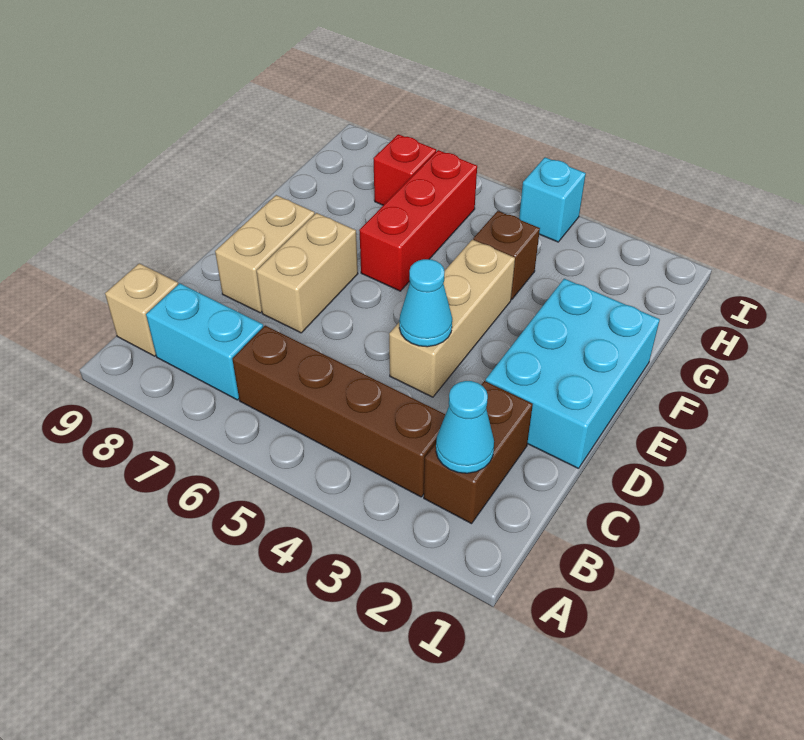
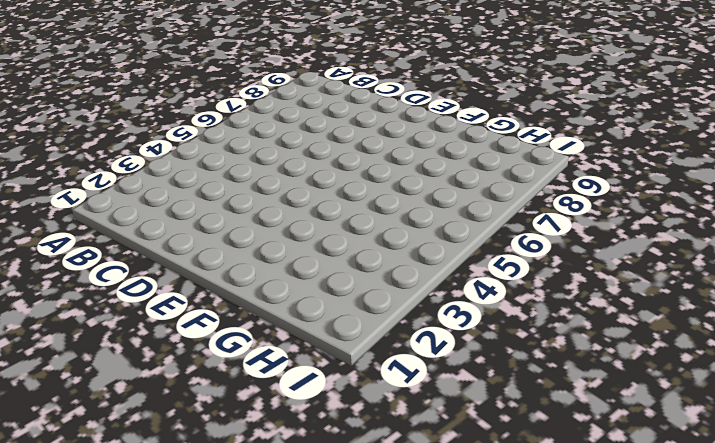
none -> brown 1x2 brick [424,381,533,524]
none -> brown 1x4 brick [232,326,445,497]
none -> cyan 1x2 brick [146,283,263,400]

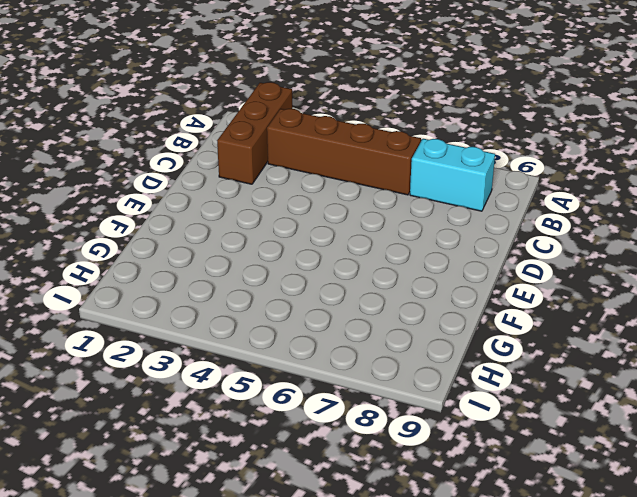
brown 1x3 brick [217,82,292,184] -> brown 1x2 brick [424,381,533,524]
none -> tan 1x1 brick [105,263,178,356]
none -> cyan 2x3 brick [486,279,660,469]
none -> tan 1x3 brick [389,240,515,397]

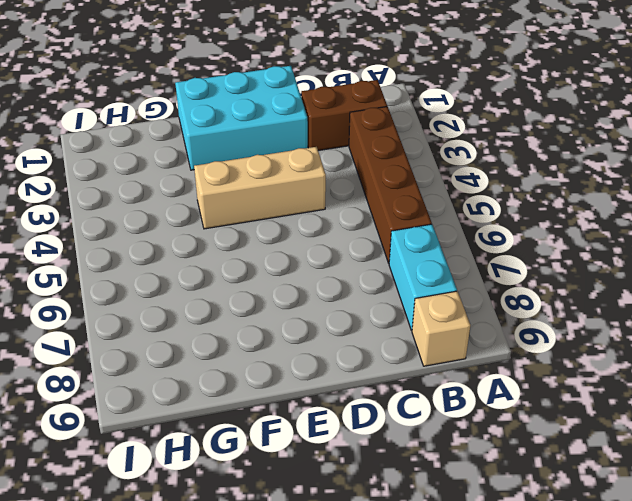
none -> tan 1x2 brick [257,213,358,333]
none -> tan 1x2 brick [215,195,315,313]
none -> red 1x3 brick [359,150,477,291]

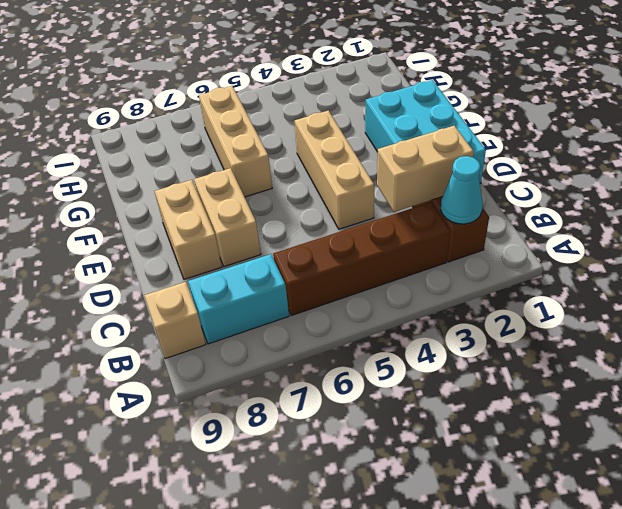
tan 1x2 brick [377,126,474,212] -> none
tan 1x3 brick [199,86,272,197] -> red 1x3 brick [359,150,477,291]
none -> brown 1x1 brick [473,211,540,300]
none -> red 1x1 brick [373,134,436,205]
none -> cyan 1x1 brick [519,157,586,242]

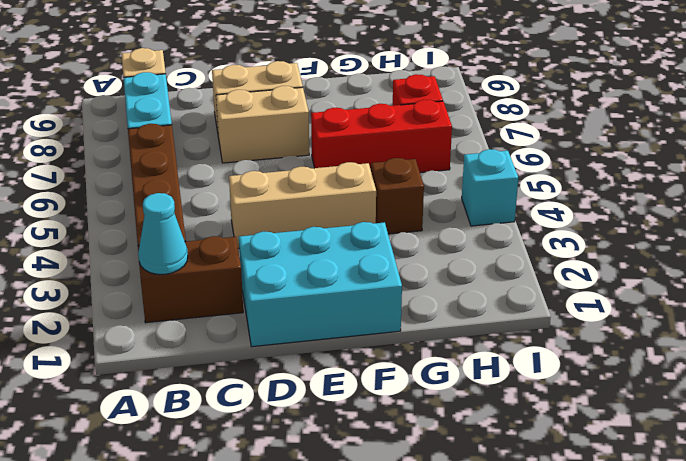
none -> cyan 1x1 cone [399,259,452,347]

